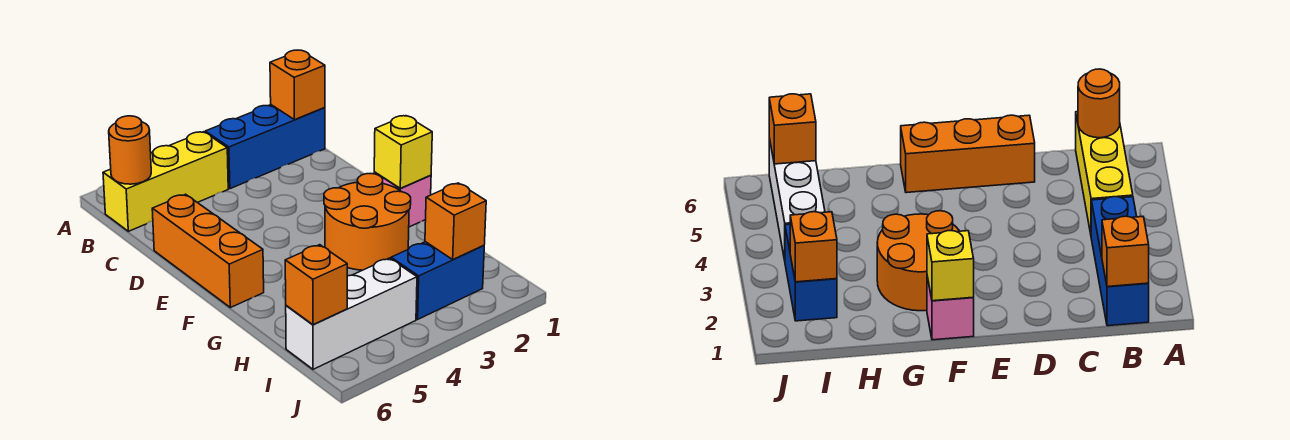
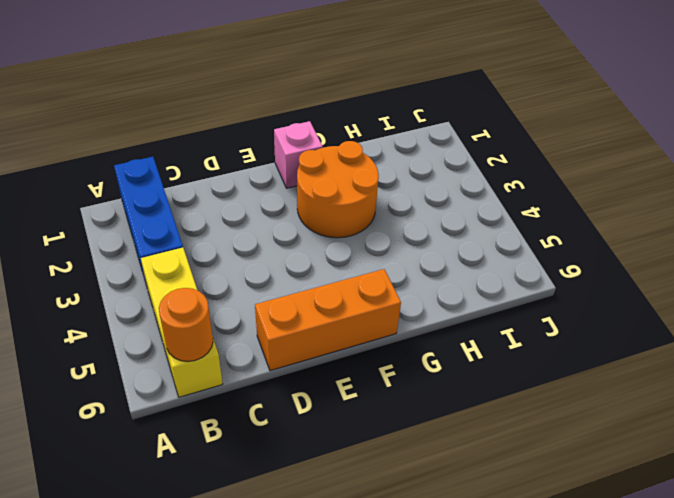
none -> blue 1x2 brick [391,242,484,319]
none -> white 1x3 brick [286,258,417,369]
none -> orange 1x1 brick [270,50,325,120]

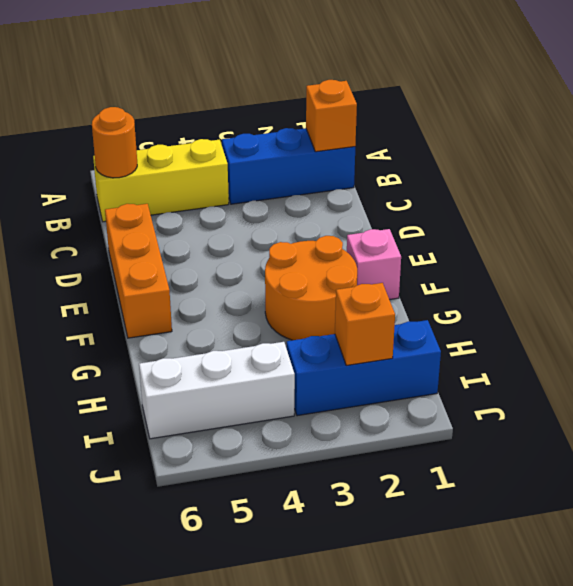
blue 1x3 brick [287,320,441,416] -> blue 1x2 brick [391,242,484,319]
none -> yellow 1x1 brick [374,116,432,188]
none -> orange 1x1 brick [285,245,347,325]

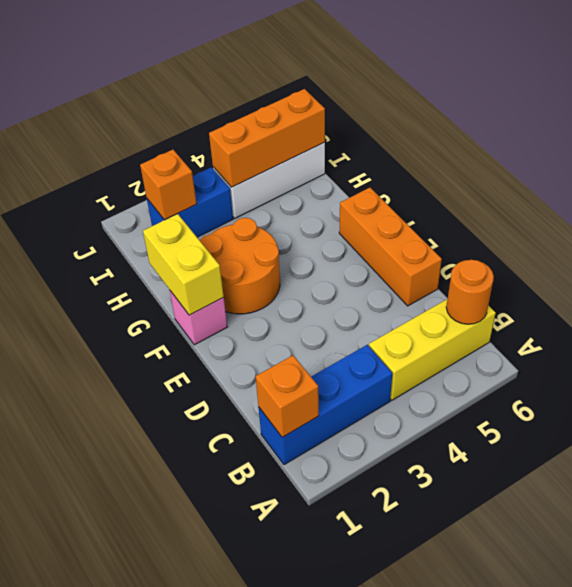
yellow 1x2 brick [143,214,224,315] -> yellow 1x1 brick [374,116,432,188]
orange 1x3 brick [209,89,325,187] -> orange 1x1 brick [285,245,347,325]

